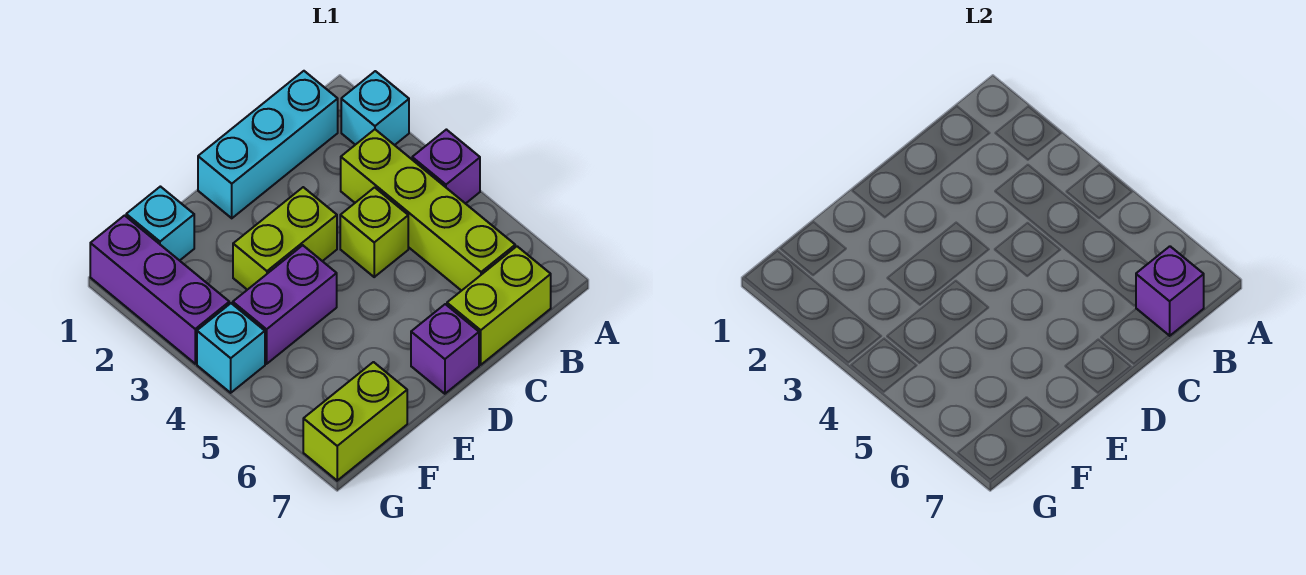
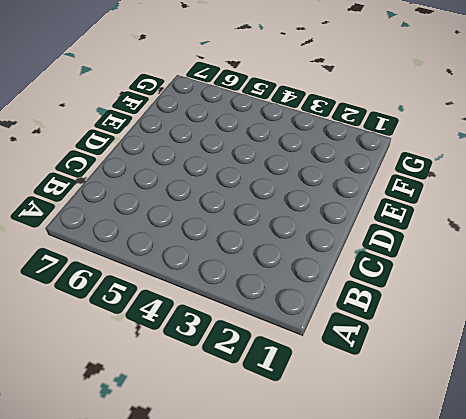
none -> cyan 1x1 brick [341,71,409,145]
none -> purple 1x1 brick [412,130,480,204]
none -> cyan 1x3 brick [198,71,338,218]

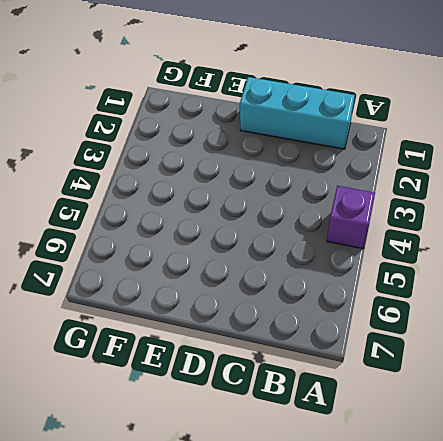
none -> cyan 1x1 brick [341,71,409,145]
none -> lime 1x4 brick [341,129,515,291]
none -> lime 1x2 brick [447,246,551,365]

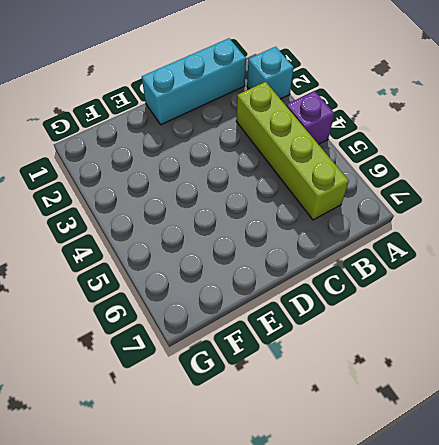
none -> lime 1x2 brick [447,246,551,365]
none -> lime 1x1 brick [340,187,408,277]
none -> lime 1x2 brick [233,187,337,290]

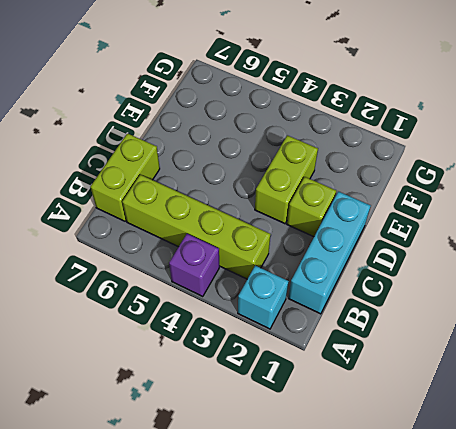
lime 1x1 brick [287,177,336,237] -> lime 1x1 brick moved to [340,187,408,277]
none -> purple 1x1 brick [411,304,479,394]
none -> purple 1x2 brick [233,245,337,364]
none -> cyan 1x1 brick [126,187,194,261]

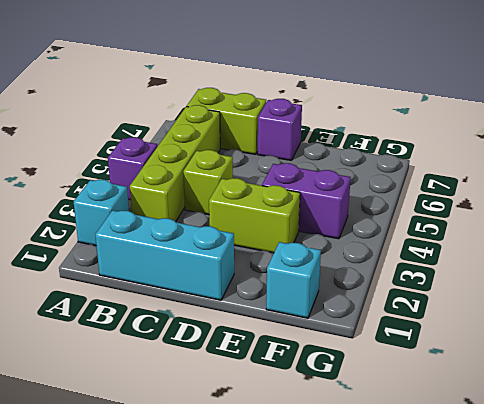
none -> lime 1x2 brick [303,362,407,481]
none -> purple 1x3 brick [90,216,229,364]
none -> cyan 1x1 brick [197,303,265,393]

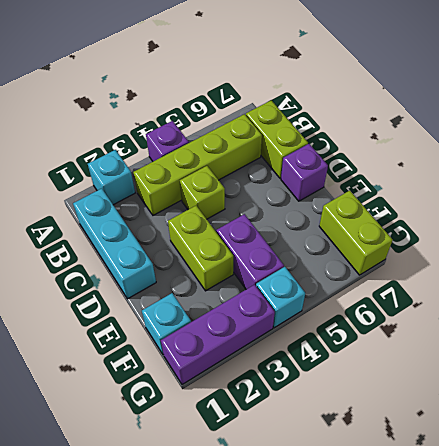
none -> purple 1x1 brick [1136,246,1204,336]

